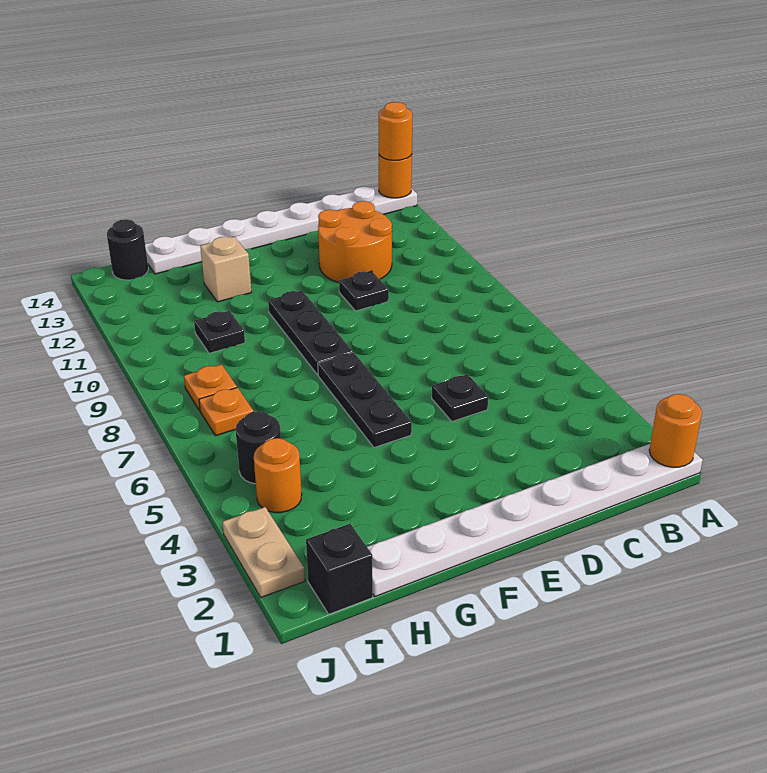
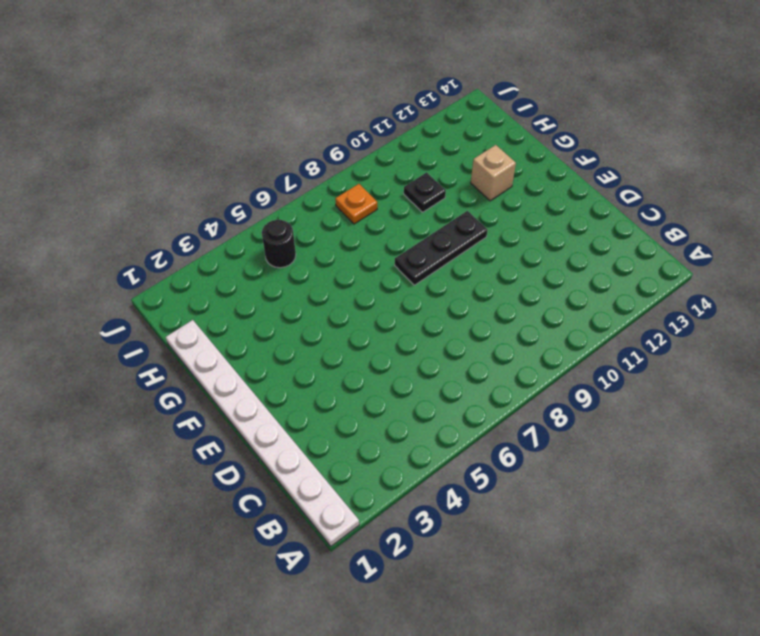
none -> white 1x8 plate [145,185,417,274]
none -> orange 2x2 round brick [318,201,392,282]
none -> black 1x1 plate [432,374,488,421]

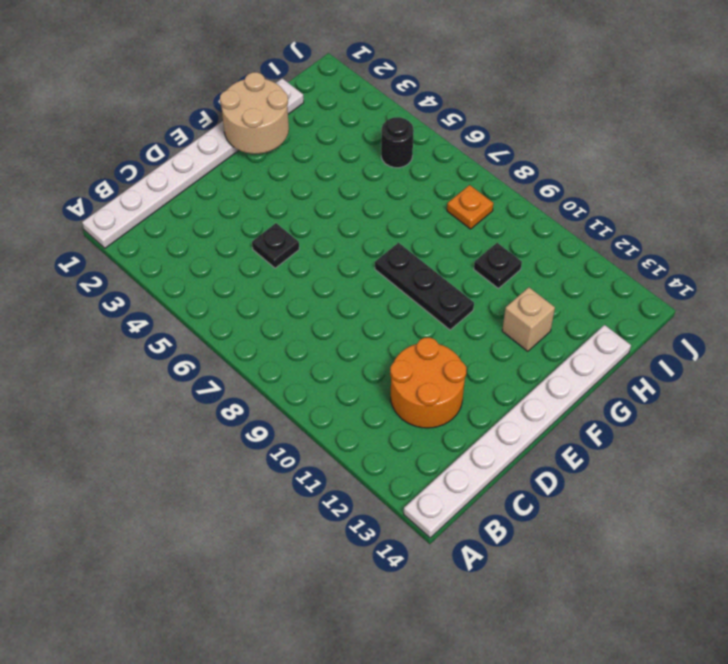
tan 2x2 round brick [220,72,289,154] -> none
none -> black 1x1 plate [339,271,389,311]
none -> black 1x3 plate [318,352,412,448]
none -> black 1x1 brick [306,524,373,614]

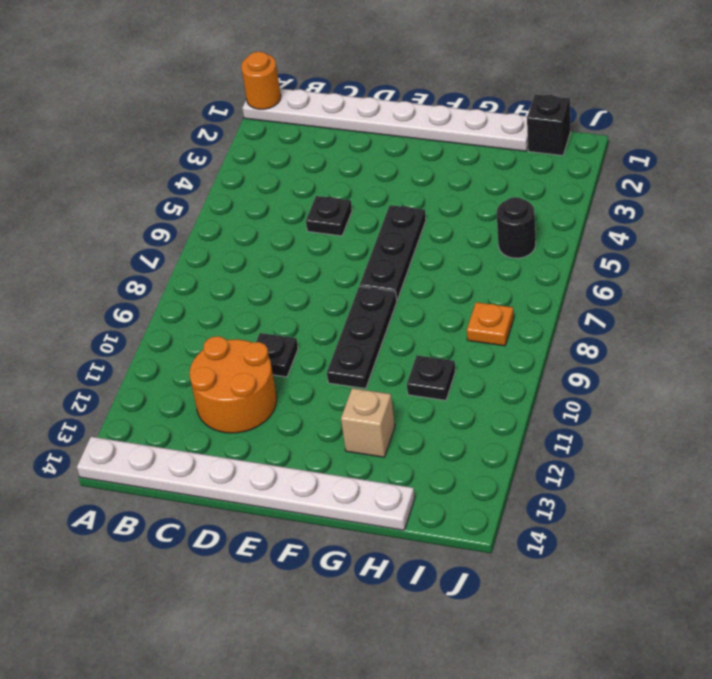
none -> orange 1x1 round brick [254,438,302,513]
none -> orange 1x1 plate [199,387,253,436]
none -> black 1x1 round brick [107,219,148,280]

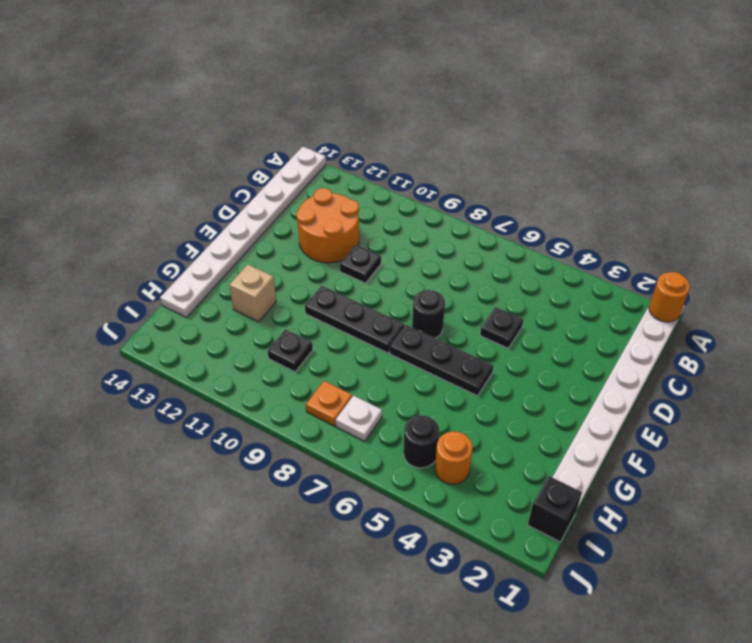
black 1x1 round brick [412,290,445,338] -> black 1x1 round brick moved to [107,219,148,280]
white 1x1 plate [336,396,382,441] -> orange 1x1 plate [199,387,253,436]
none -> tan 1x2 plate [222,507,305,597]
none -> orange 1x1 round brick [379,155,412,198]
none -> orange 1x1 round brick [379,102,412,160]

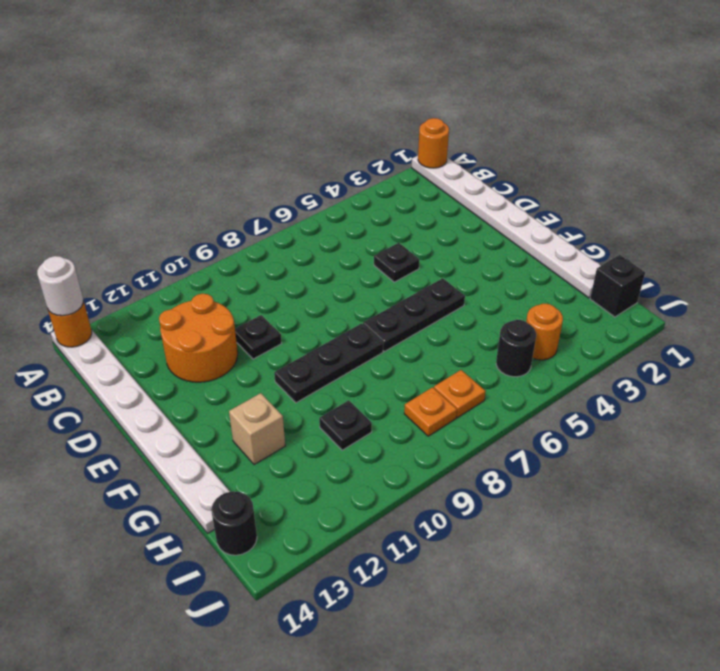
white 1x1 round brick [37,256,83,316] -> orange 1x1 round brick [379,102,412,160]
none -> tan 1x2 plate [222,507,305,597]

